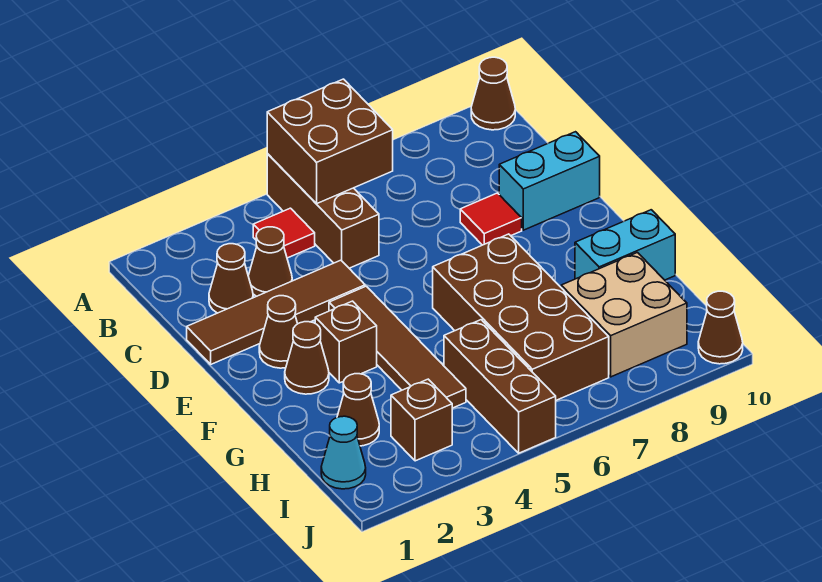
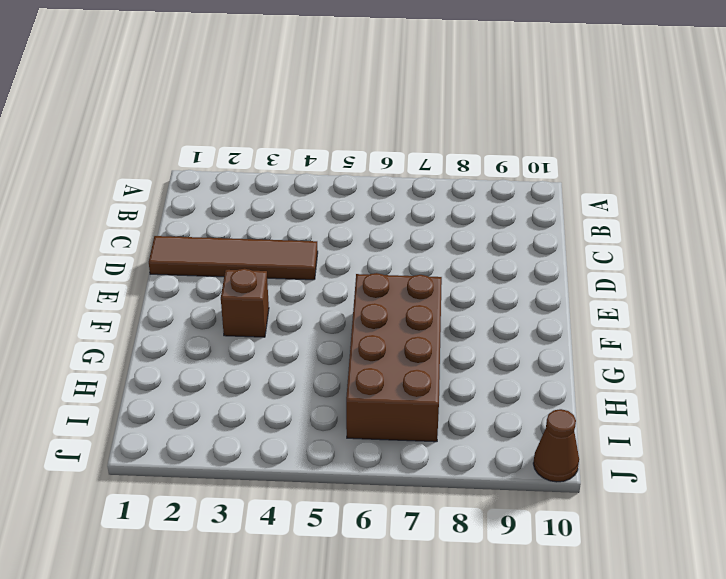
none -> brown 1x3 brick [267,154,379,268]
none -> brown 1x1 cone [471,57,515,130]
none -> red 1x1 tile [253,208,315,258]

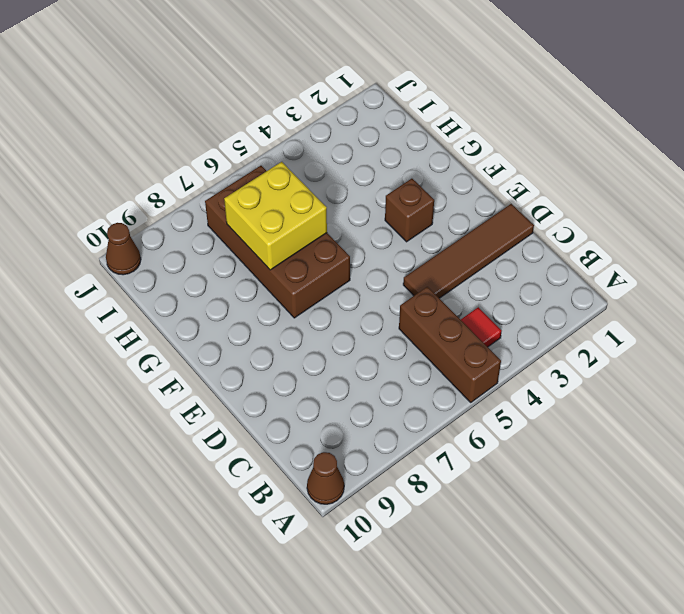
yellow 2x2 brick [224,162,327,270] -> none
none -> brown 1x1 cone [209,244,253,313]
none -> brown 1x1 cone [248,227,292,296]
none -> red 1x1 tile [460,193,522,245]

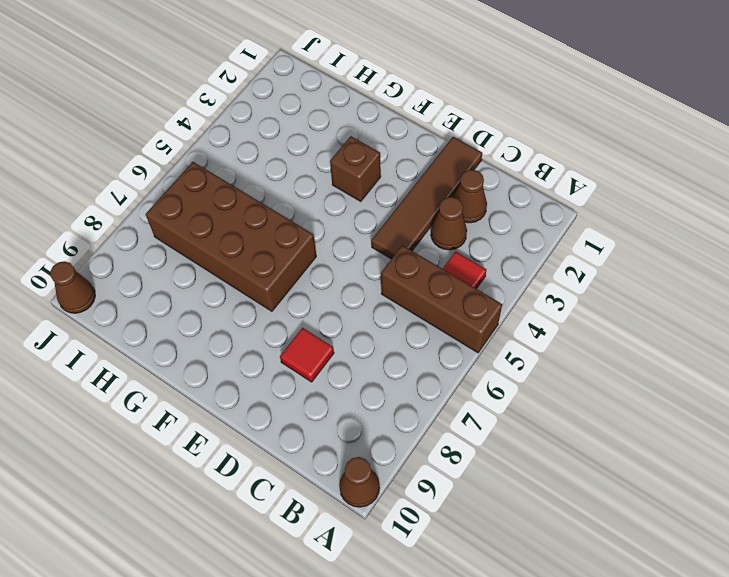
none -> cyan 1x2 brick [499,132,600,230]
none -> brown 1x1 cone [259,296,298,368]
none -> brown 1x4 tile [329,286,466,408]

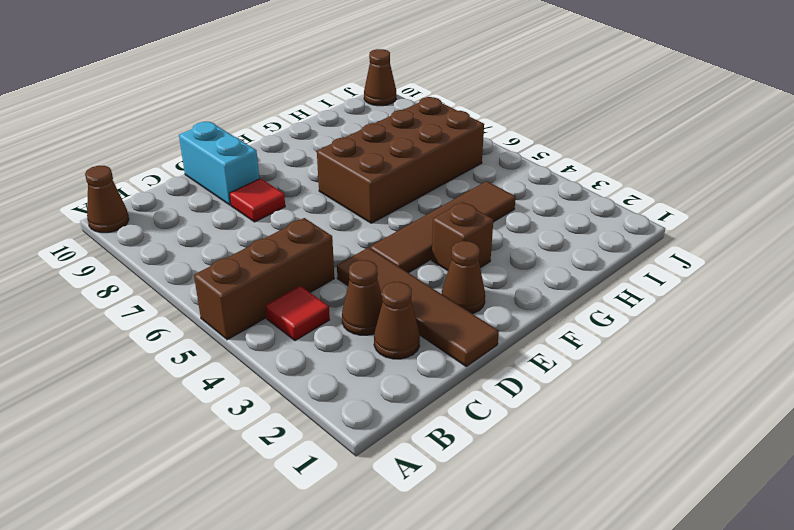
none -> brown 1x1 cone [285,322,329,394]
none -> cyan 1x2 brick [575,210,675,280]
none -> brown 1x1 cone [337,374,379,446]

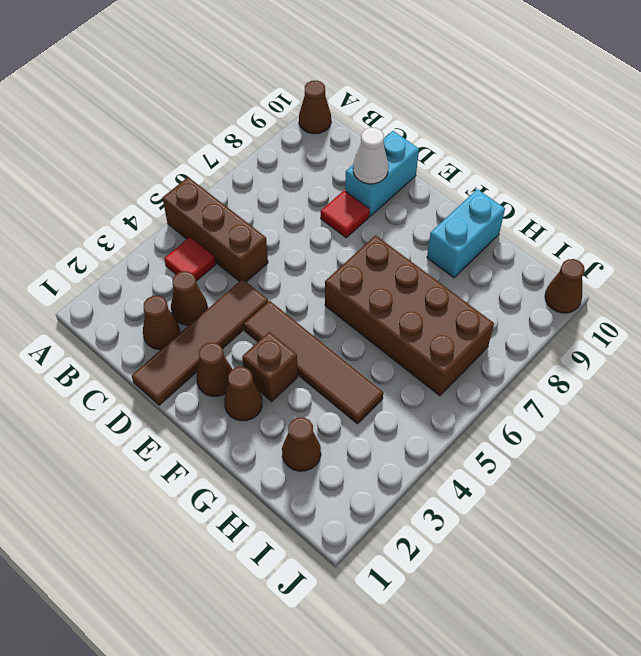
white 1x1 cone [353,128,388,184] -> none
none -> brown 1x3 brick [444,320,556,453]
none -> tan 2x2 brick [561,253,687,377]
none -> cyan 1x1 cone [321,416,366,489]

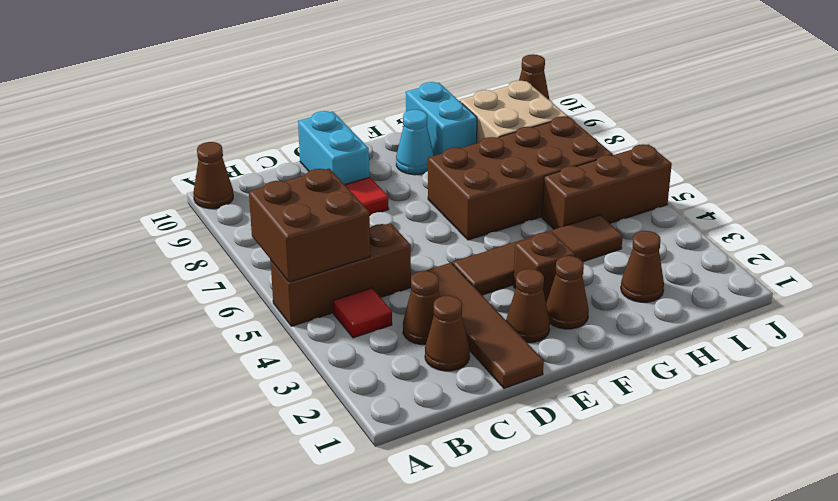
cyan 1x1 cone [396,110,434,175] -> cyan 1x1 cone moved to [321,416,366,489]
none -> brown 1x1 brick [391,379,452,461]

